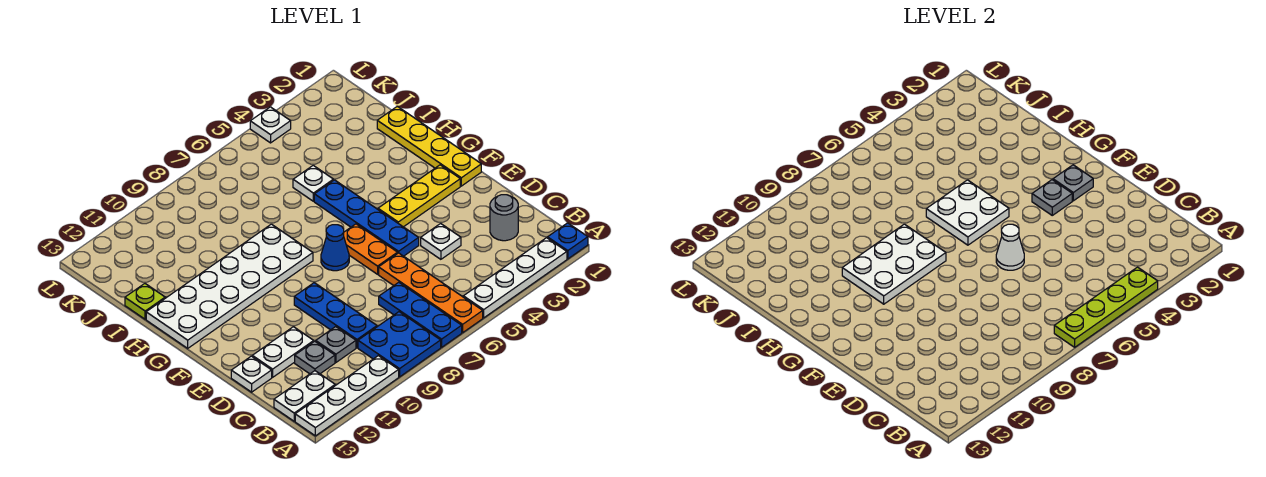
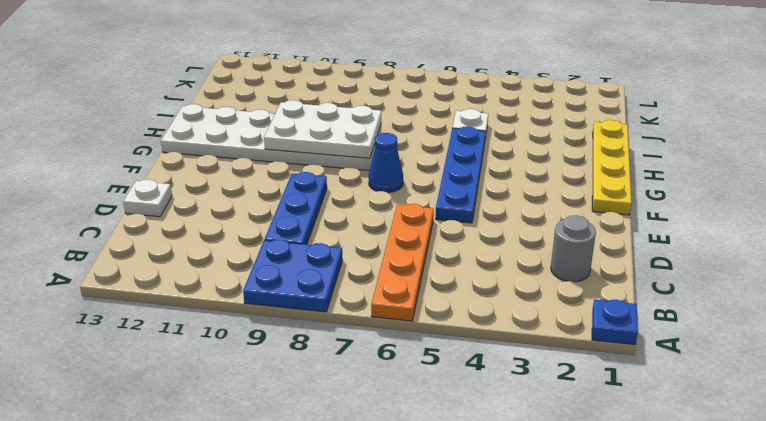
none -> white 1x4 plate [463,238,567,318]
none -> blue 1x3 plate [379,282,462,347]
none -> white 1x4 plate [295,356,399,436]

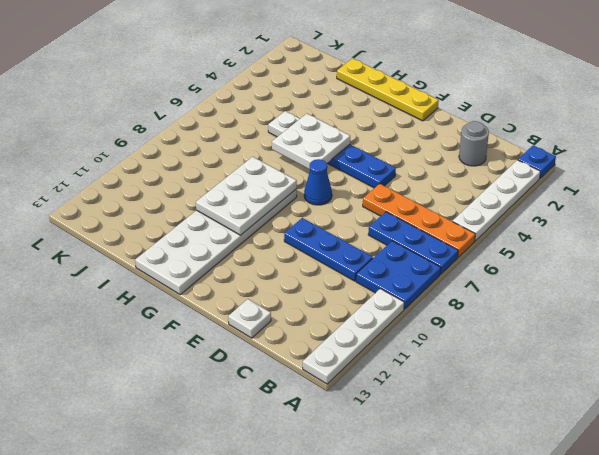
none -> white 1x2 plate [274,371,335,421]
none -> grey 1x1 plate [316,327,356,362]
none -> grey 1x1 plate [295,341,335,374]

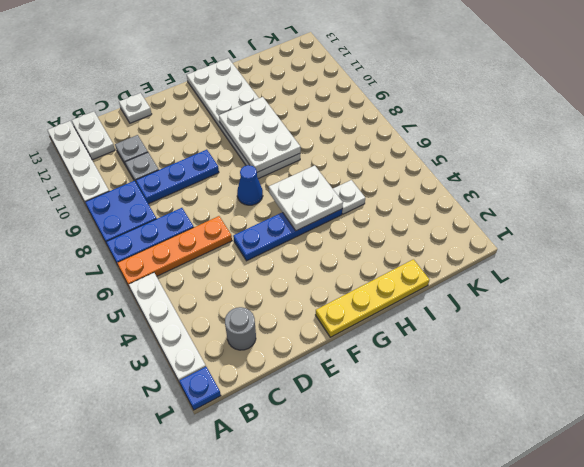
none -> white 1x1 plate [421,223,461,259]
none -> white 1x2 plate [252,327,314,377]
none -> orange 1x2 plate [344,224,398,274]

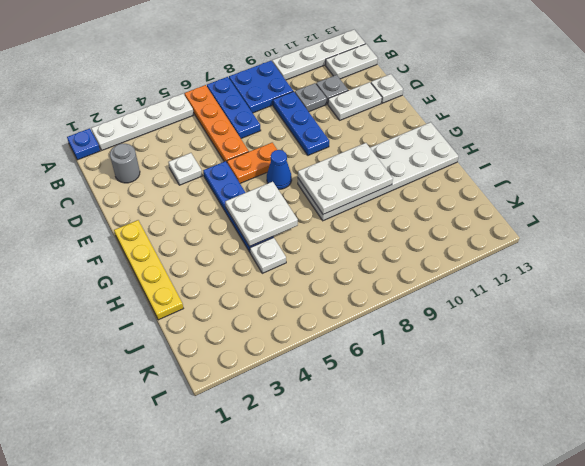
orange 1x2 plate [227,143,277,183] -> orange 1x2 plate turned to [344,224,398,274]
none -> yellow 1x3 plate [378,165,460,227]
none -> lime 1x1 plate [125,284,165,319]
none -> white 1x1 plate [250,107,291,143]

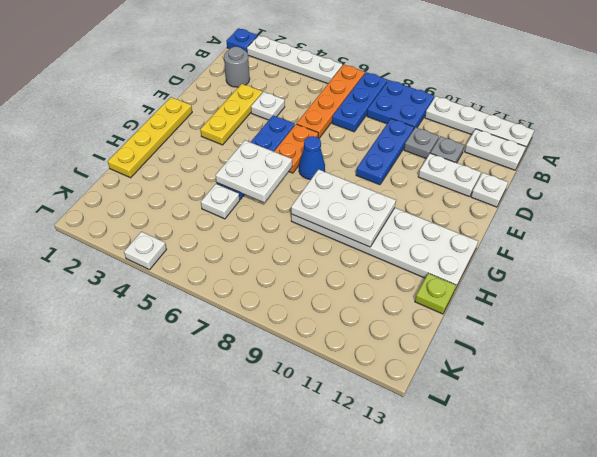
yellow 1x3 plate [200,84,262,145] -> yellow 1x3 plate turned to [378,165,460,227]
none -> lime 1x4 plate [1054,267,1158,347]
none -> white 1x1 cone [996,224,1024,270]
none -> grey 1x1 plate [1053,165,1093,201]

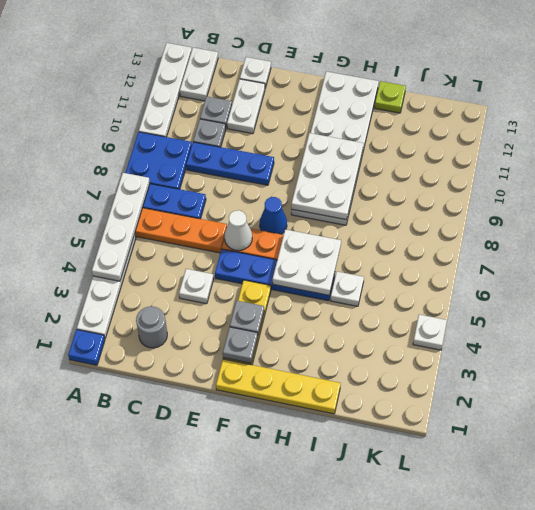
white 1x4 plate [92,173,150,281] -> lime 1x4 plate [1054,267,1158,347]

